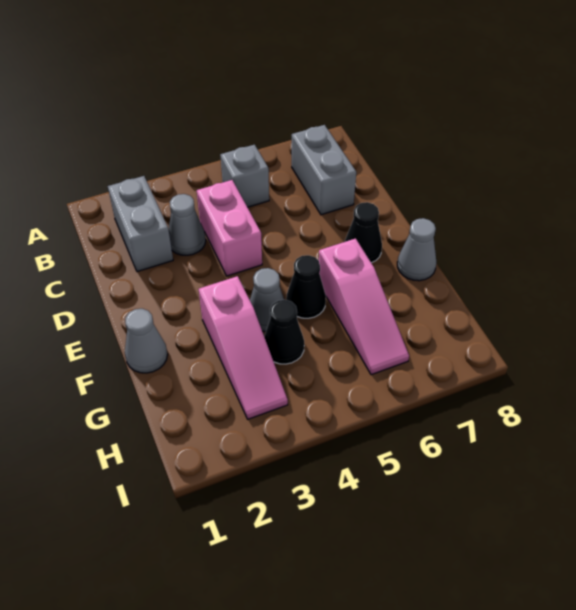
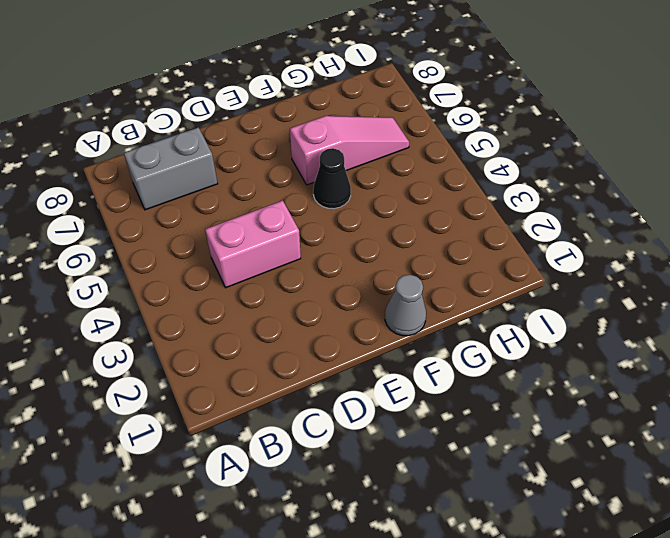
none -> grey 1x2 brick [108,176,173,272]
none -> grey 1x1 brick [220,145,269,207]
none -> grey 1x1 cone [169,194,206,255]

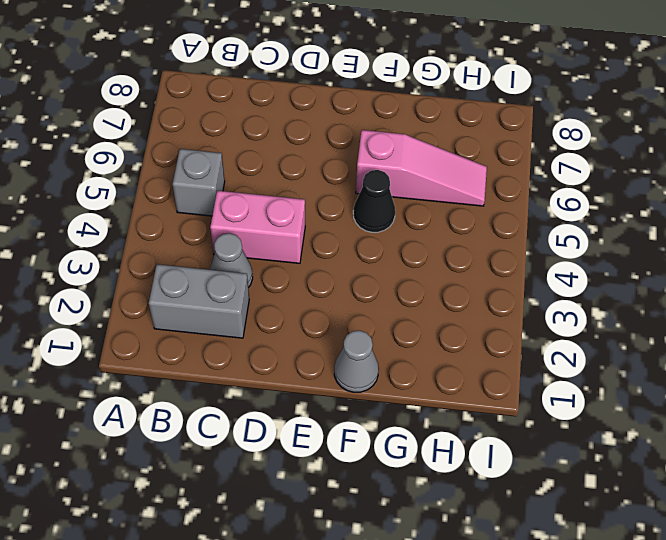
none -> grey 1x2 brick [292,125,356,215]
none -> black 1x1 cone [345,202,382,263]
none -> pink 1x3 slope [199,276,288,419]

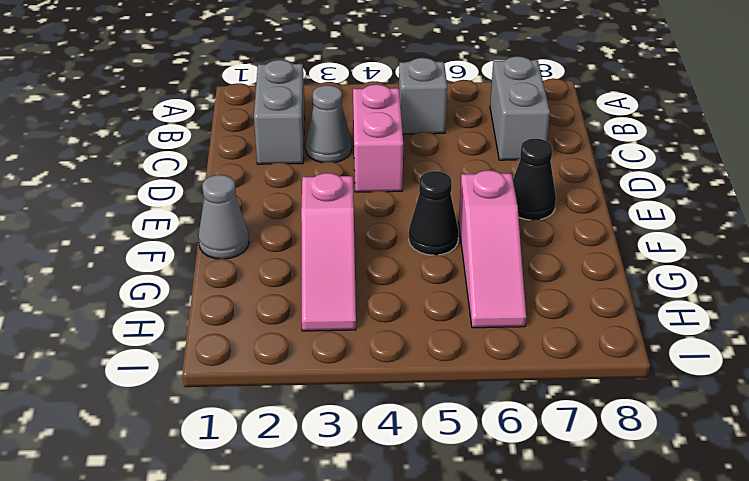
none -> grey 1x1 cone [250,268,284,331]
none -> grey 1x1 cone [397,218,436,281]
none -> black 1x1 cone [264,300,304,364]

